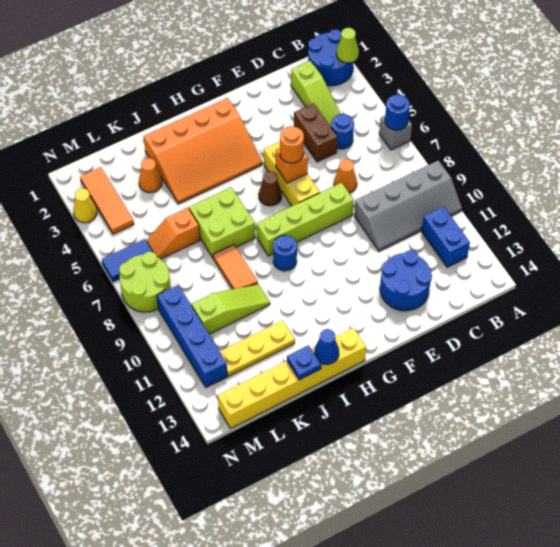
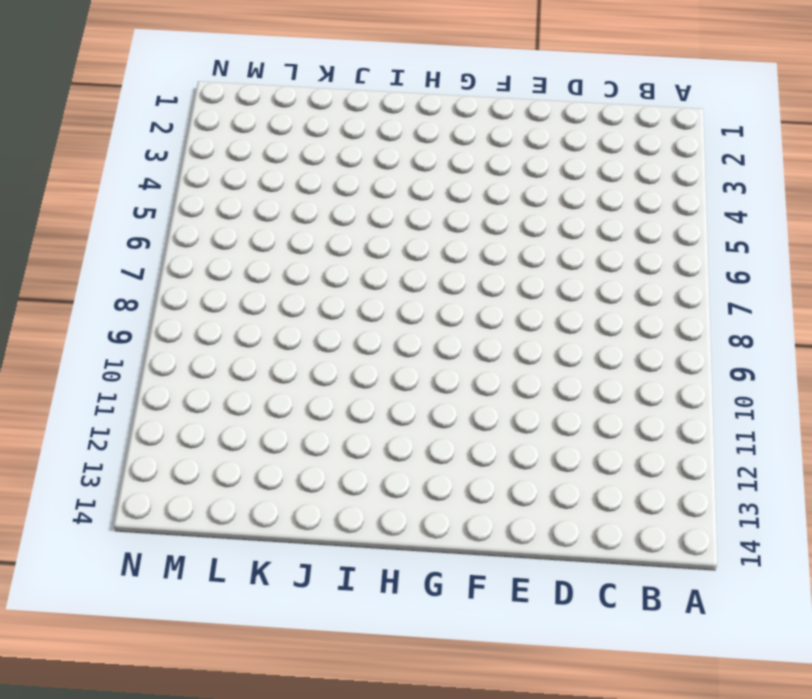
none -> blue 2x2 round brick [308,29,354,86]
none -> grey 1x1 brick [379,116,412,150]
none -> grey 2x4 slope [354,160,462,251]
none -> blue 1x2 brick [422,206,470,267]

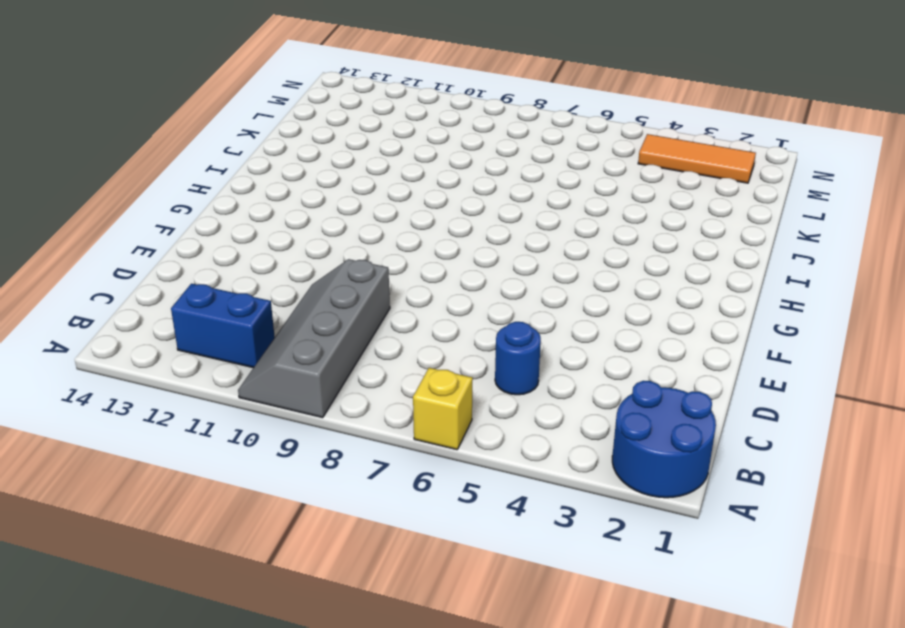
yellow 1x1 brick [413,368,473,450] -> grey 1x1 brick [379,116,412,150]
none -> lime 1x3 slope [291,61,341,127]
none -> brown 1x2 brick [294,103,337,162]
none -> orange 1x1 cone [334,159,357,193]
none -> blue 2x2 round brick [380,250,432,311]

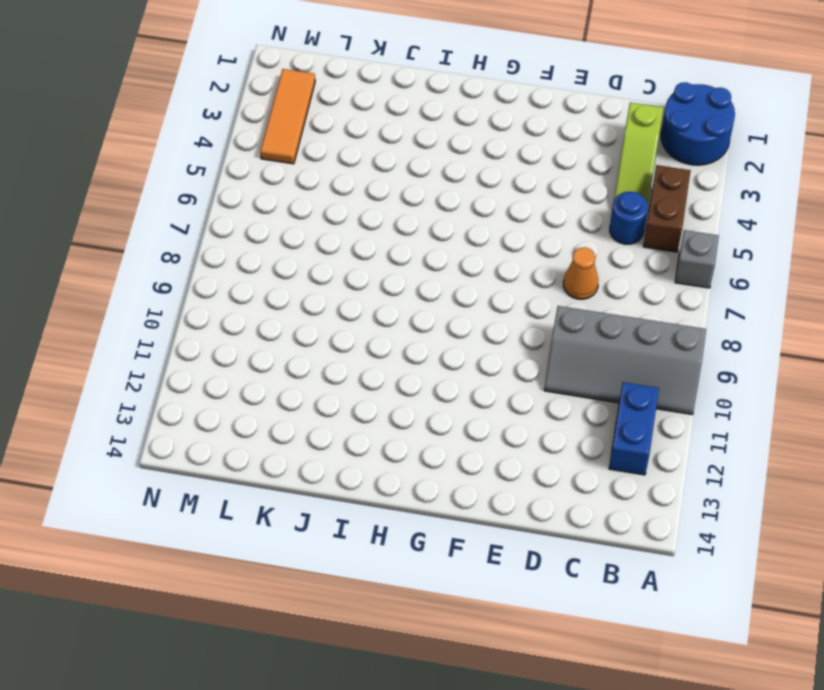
brown 1x2 brick [643,165,691,252] -> brown 1x2 brick moved to [294,103,337,162]
none -> blue 2x2 round brick [380,250,432,311]
none -> lime 1x4 brick [257,183,354,256]
none -> yellow 1x3 brick [264,142,320,206]
none -> orange 3x4 slope [144,98,262,204]

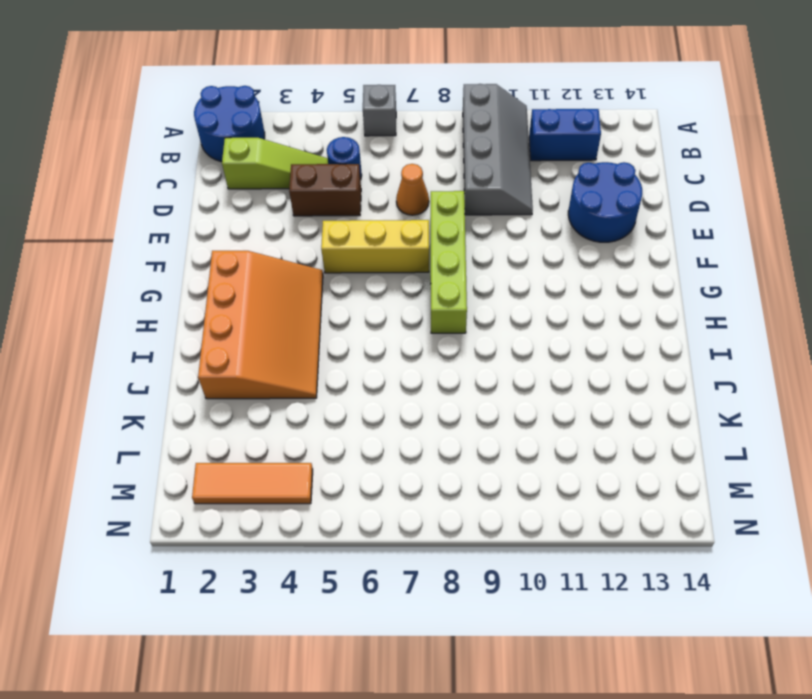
none -> brown 1x1 cone [259,171,282,206]
none -> blue 1x1 round brick [273,235,297,271]
none -> yellow 1x6 brick [218,328,366,428]
none -> lime 2x2 brick [189,187,255,258]

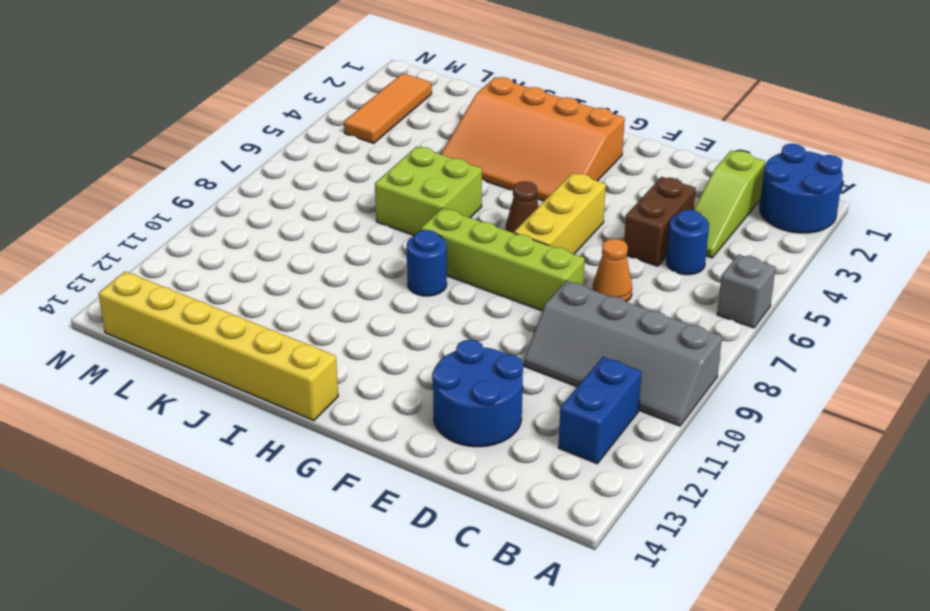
none -> orange 1x2 tile [213,245,258,289]
none -> lime 1x3 slope [192,284,270,334]
none -> yellow 1x3 plate [220,320,295,376]
none -> orange 1x1 cone [139,158,162,193]

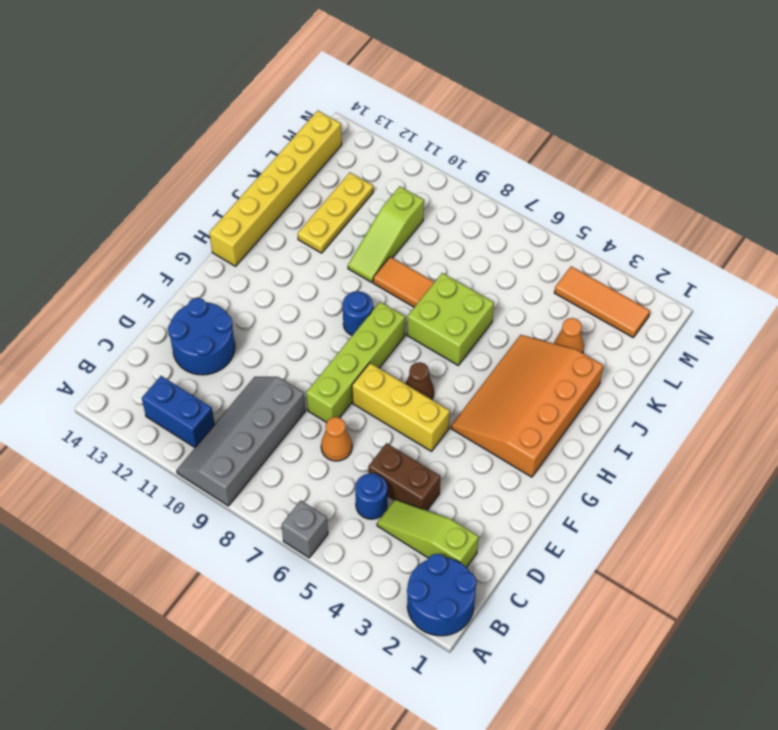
none -> orange 1x2 slope [146,207,200,259]
none -> blue 1x2 tile [102,239,153,282]
none -> lime 2x2 round brick [119,252,171,312]
none -> blue 1x4 brick [157,285,227,387]

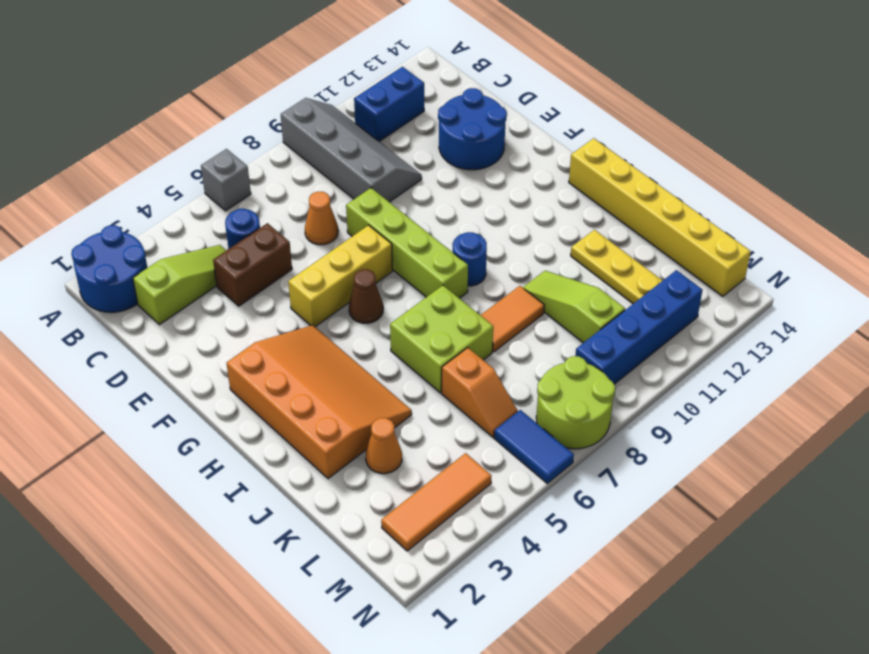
none -> yellow 1x1 cone [73,188,97,223]
none -> lime 1x1 cone [336,28,359,63]
none -> blue 1x1 round brick [385,95,410,130]
none -> orange 1x1 brick [276,148,308,183]

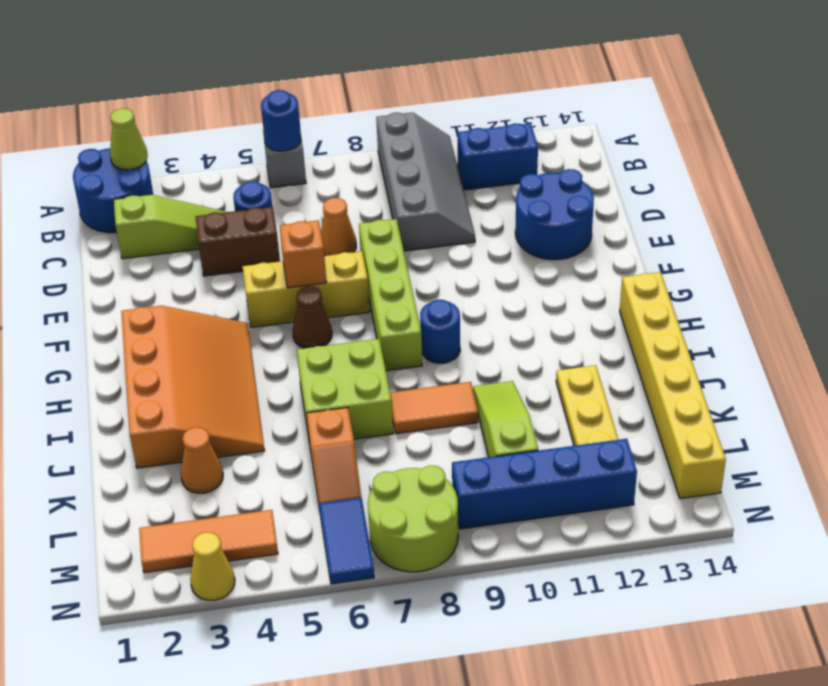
none -> blue 1x1 cone [314,329,339,364]
none -> blue 1x1 plate [287,345,321,380]
none -> orange 1x1 round brick [280,126,304,163]

